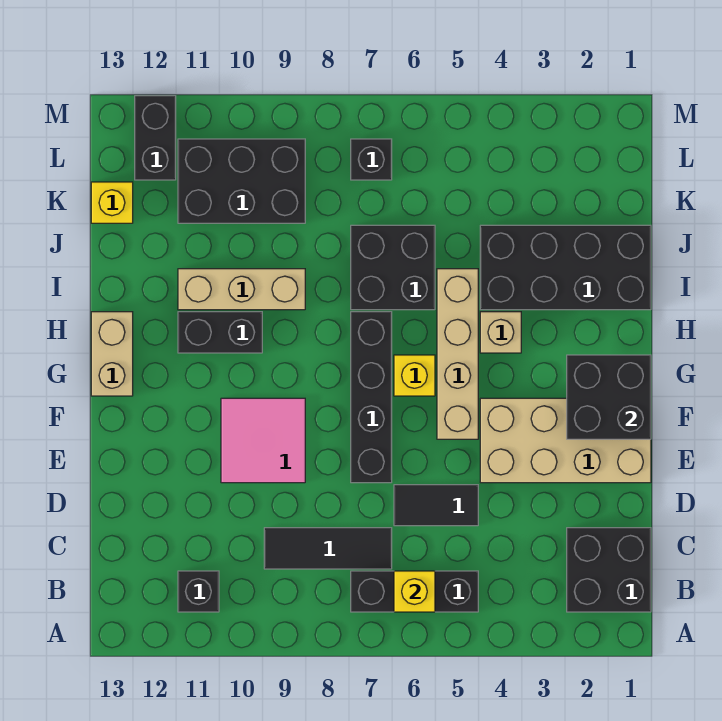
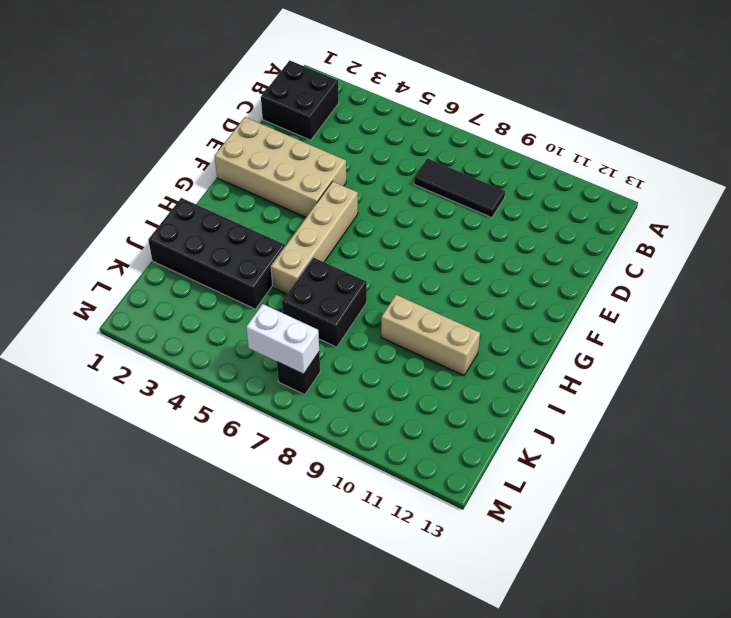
white 1x2 brick [246,304,319,374] -> none
none -> black 1x3 brick [351,571,478,612]
none -> black 1x1 brick [178,571,219,612]
none -> black 1x2 tile [394,485,478,526]

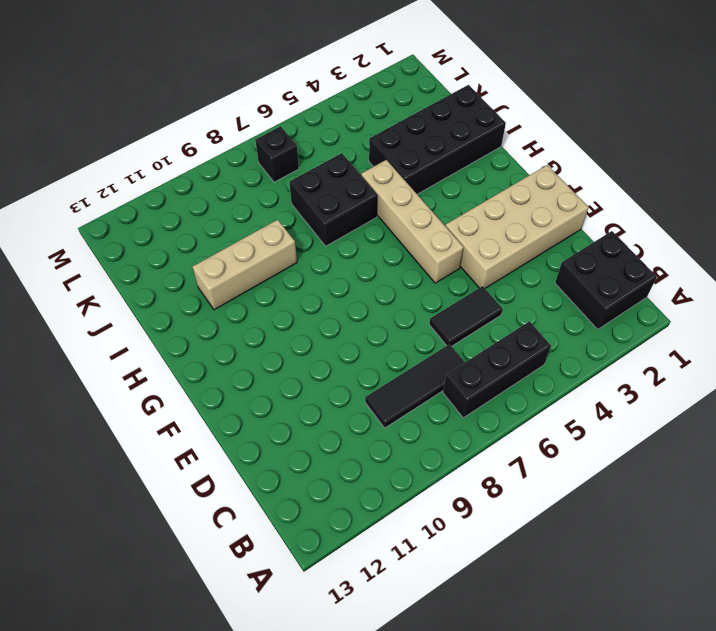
none -> black 1x1 brick [178,571,219,612]
none -> black 1x4 brick [351,312,392,483]
none -> pink 2x2 tile [221,398,305,483]

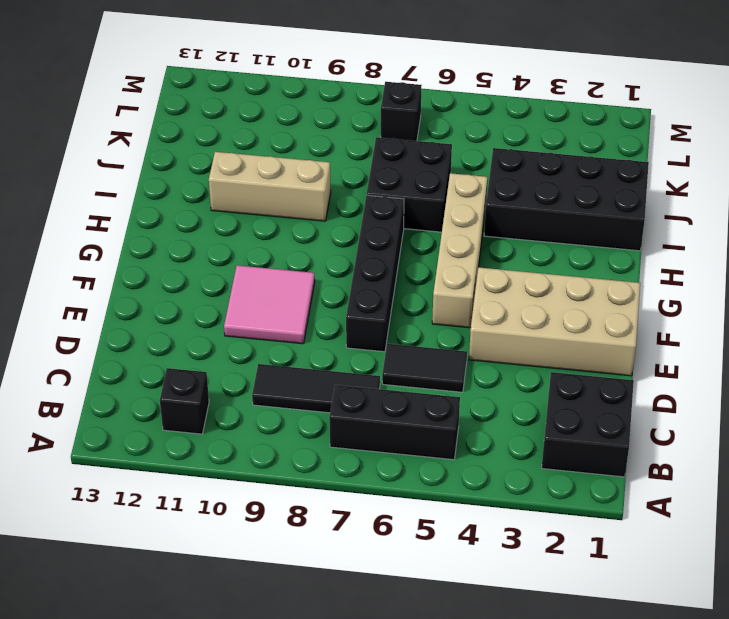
none -> yellow 1x1 brick [394,355,435,396]
none -> tan 1x2 brick [91,312,133,396]
none -> tan 1x1 brick [480,312,521,353]

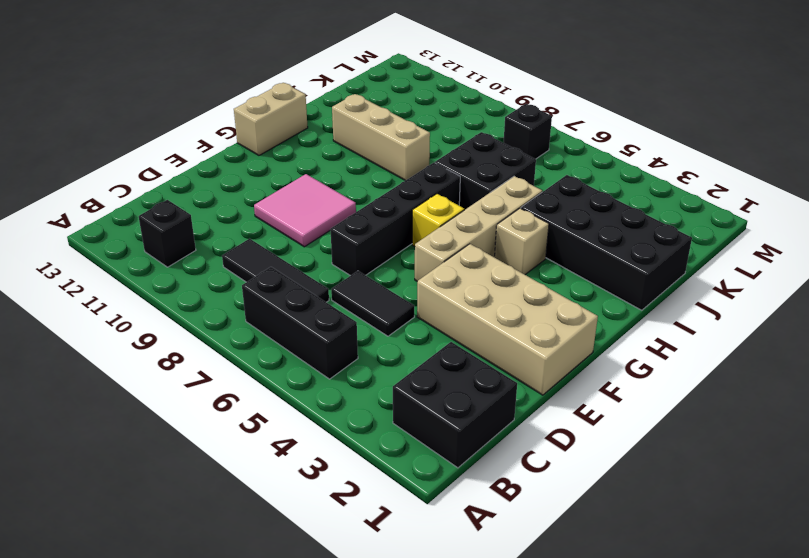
none -> black 1x2 brick [178,312,262,353]
none -> black 2x3 brick [178,139,305,223]
none -> yellow 1x1 brick [91,182,133,223]

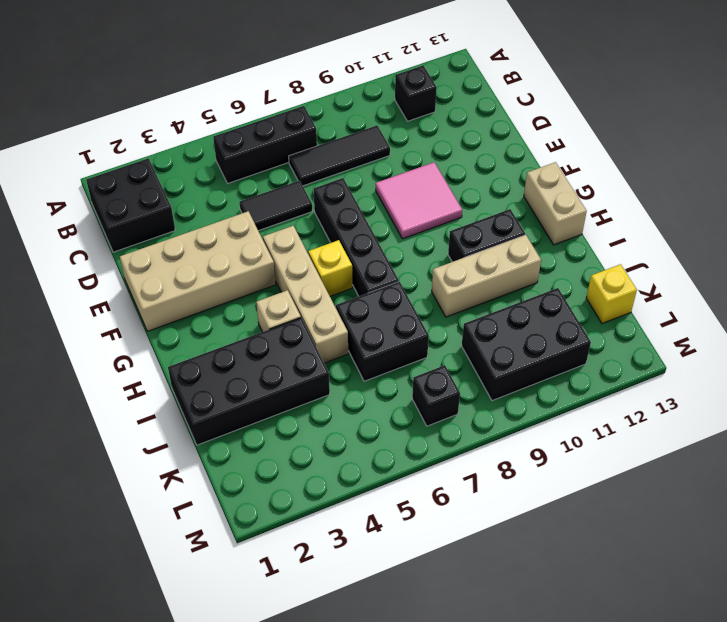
none -> black 1x2 brick [135,96,176,180]
none -> yellow 1x1 brick [394,571,435,612]
none -> black 2x2 brick [567,355,651,439]

